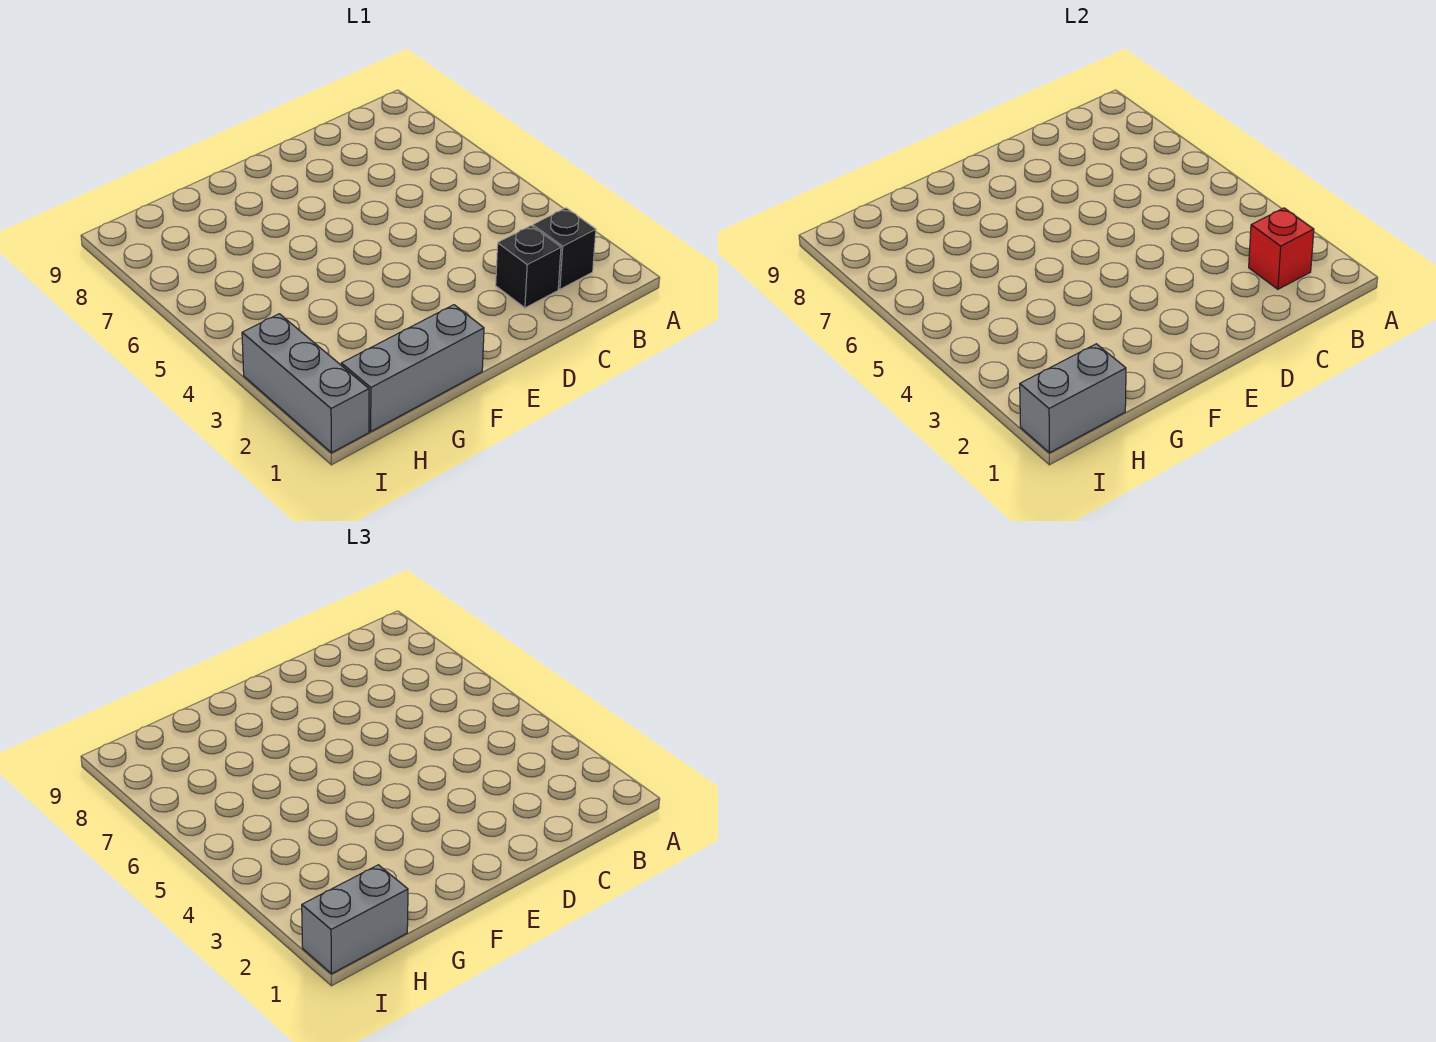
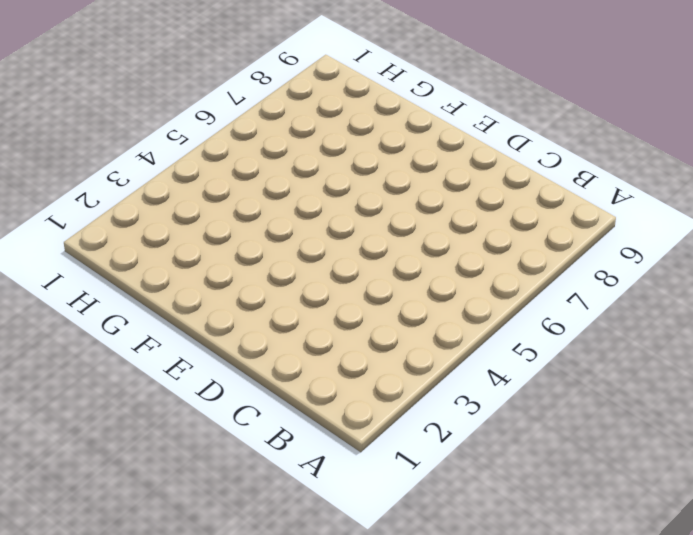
none -> black 1x1 brick [533,208,596,289]
none -> black 1x1 brick [496,226,561,308]

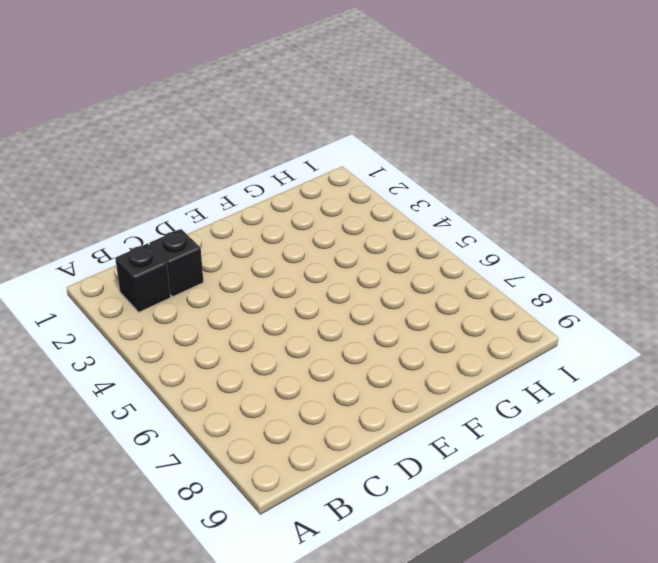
none -> grey 1x3 brick [341,305,484,431]
none -> grey 1x3 brick [242,314,369,453]

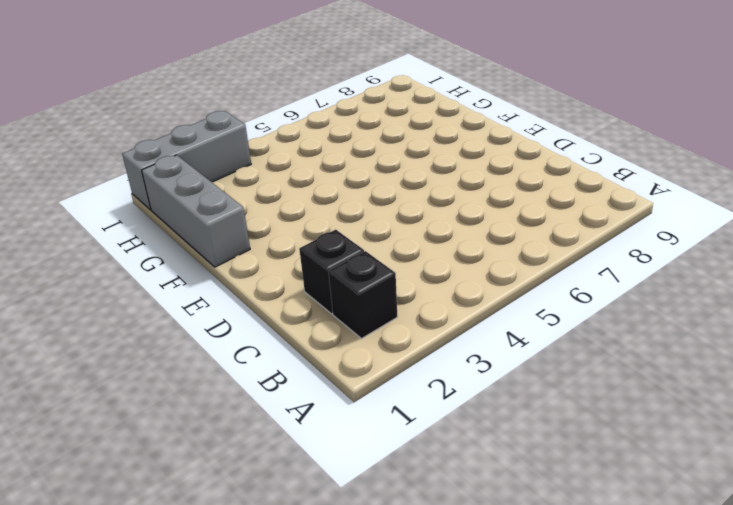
none -> red 1x1 brick [1249,208,1314,289]
none -> grey 1x2 brick [1020,344,1126,453]

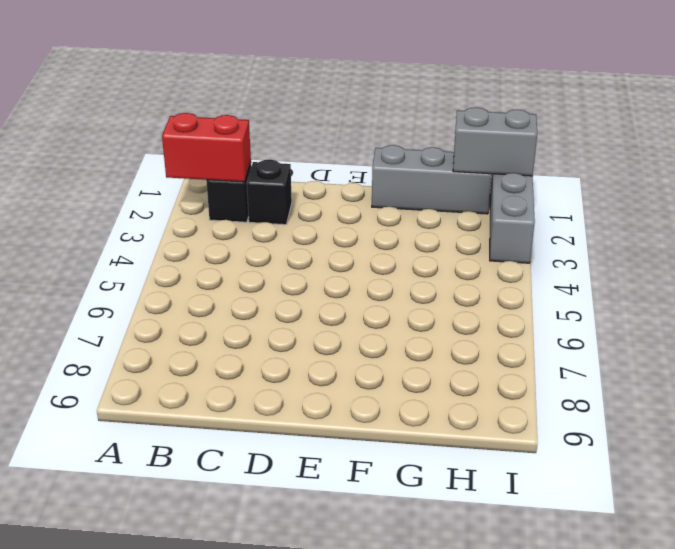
red 1x2 brick [162,113,251,182] -> red 1x1 brick [1249,208,1314,289]
none -> grey 1x2 brick [302,865,408,974]

